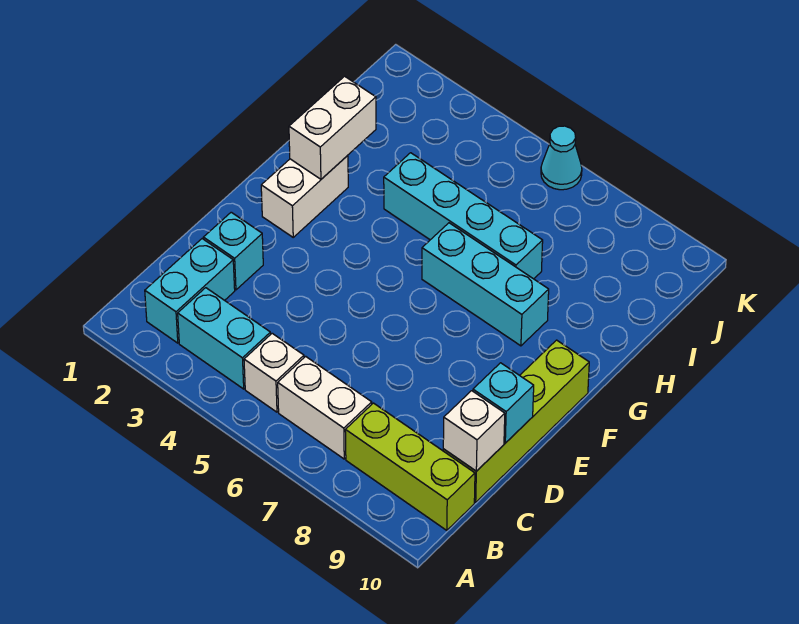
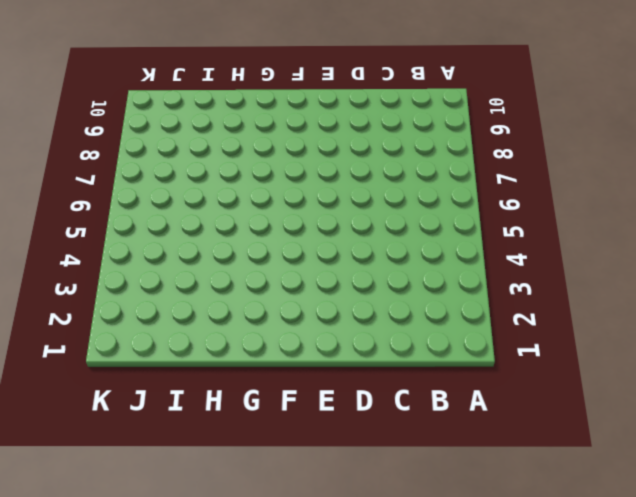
none -> cyan 1x2 brick [145,239,235,343]
none -> cyan 1x2 brick [178,288,271,389]
none -> white 1x1 brick [244,333,304,412]

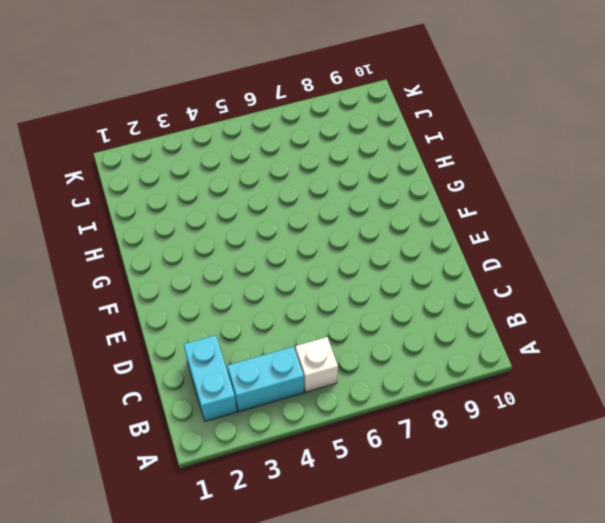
none -> white 1x2 brick [278,356,372,459]
none -> lime 1x3 brick [345,403,475,530]
none -> lime 1x4 brick [443,340,589,502]

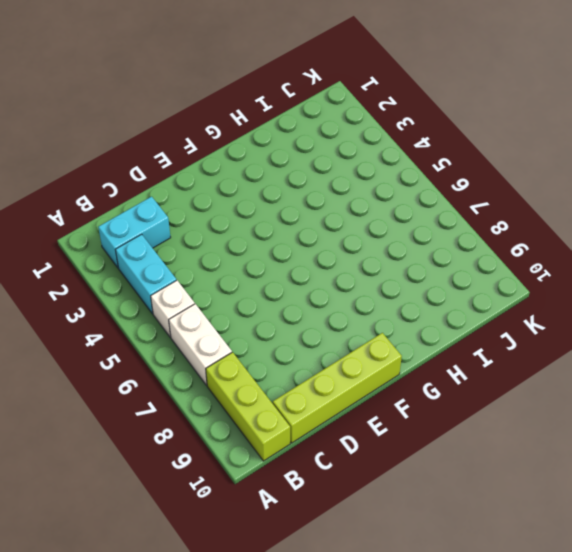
none -> cyan 1x1 brick [203,212,263,290]
none -> white 1x2 brick [261,155,348,237]
none -> cyan 1x3 brick [422,223,549,346]

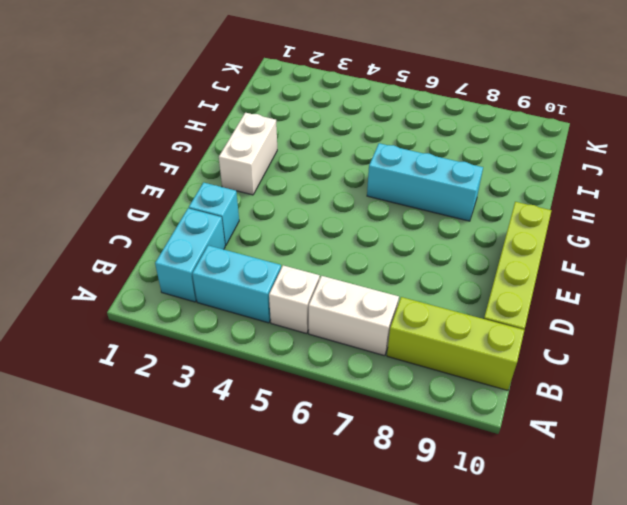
none -> cyan 1x4 brick [384,153,543,279]
none -> cyan 1x1 cone [541,126,582,190]
none -> white 1x1 brick [443,391,505,471]

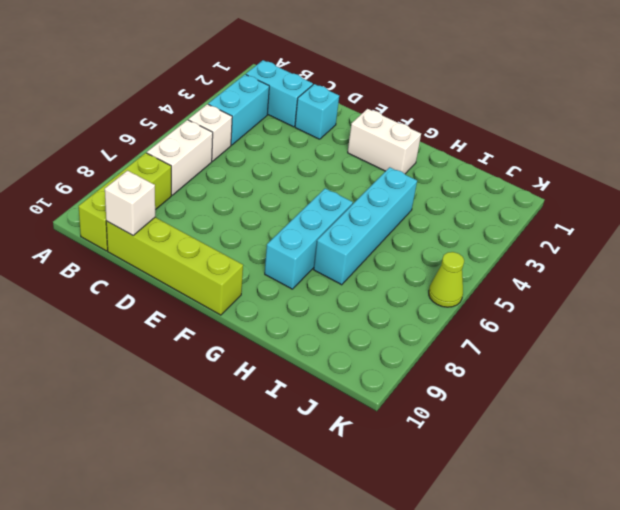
lime 1x1 cone [429,252,464,307] -> cyan 1x1 cone [541,126,582,190]
none -> cyan 1x1 brick [473,363,534,443]
none -> white 1x2 brick [289,76,376,179]

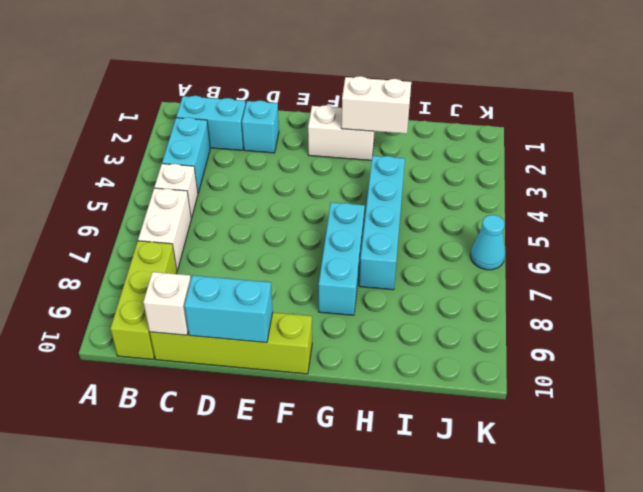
cyan 1x2 brick [184,275,273,343] -> cyan 1x1 brick [473,363,534,443]

